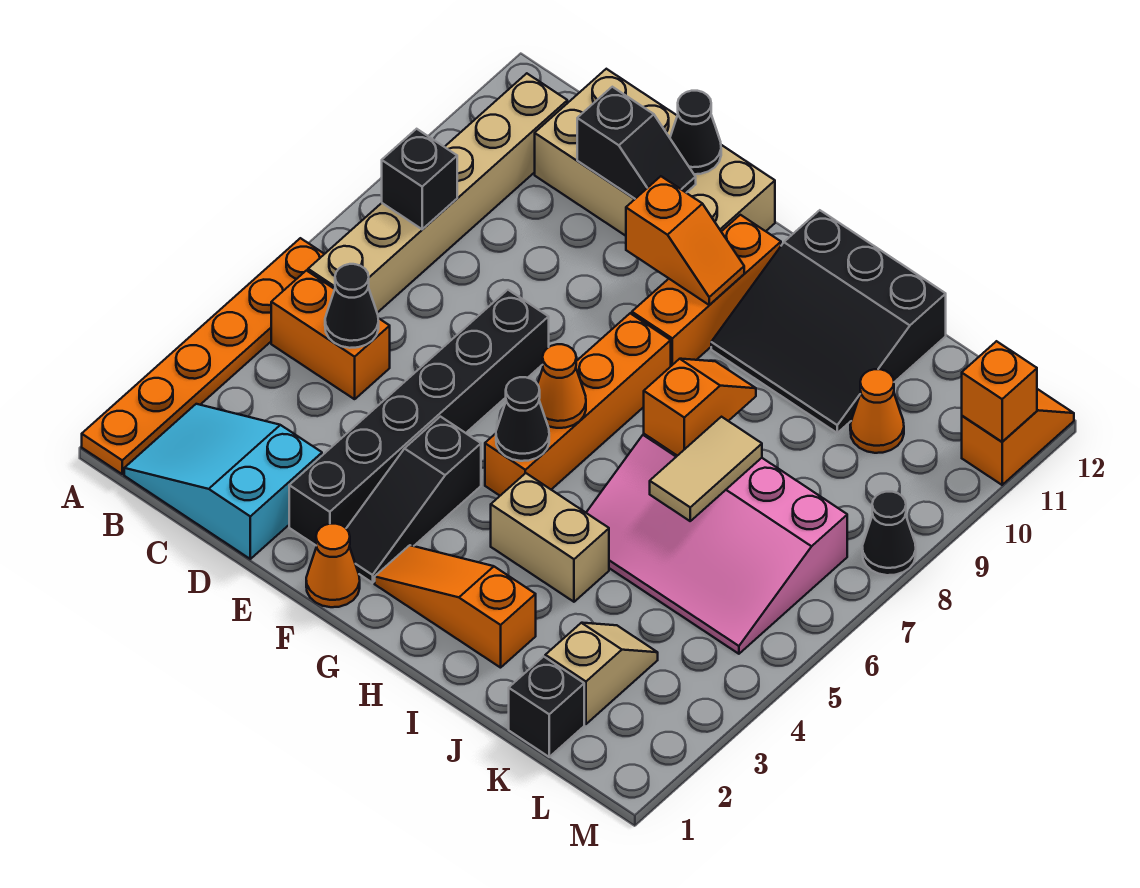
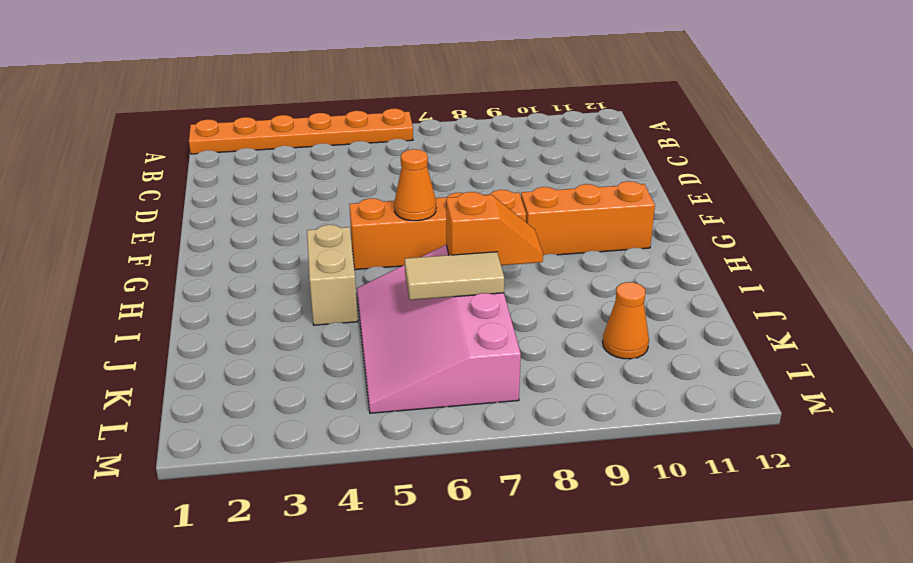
none -> cyan 2x3 slope [124,404,322,559]
none -> orange 1x2 brick [271,271,390,399]
none -> tan 1x6 brick [308,73,567,313]

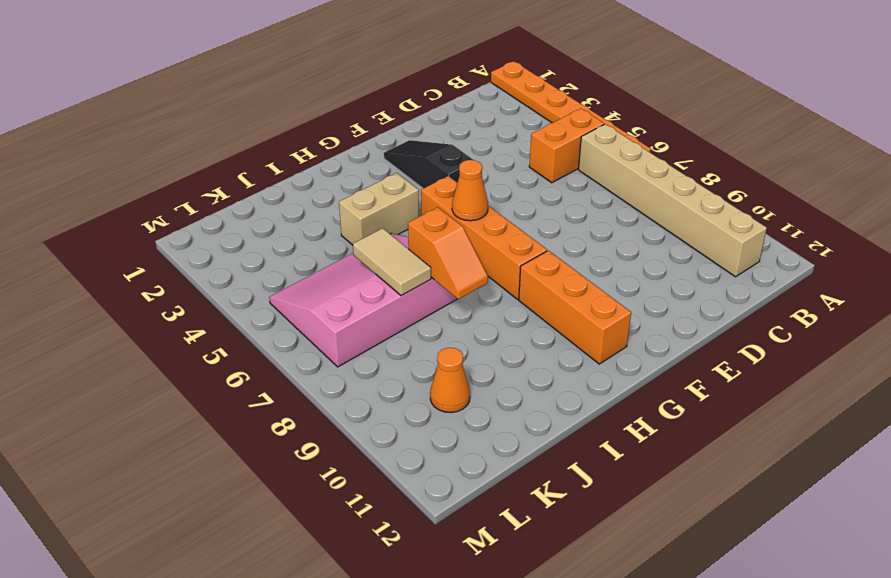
none -> cyan 2x3 slope [124,404,322,559]
none -> tan 2x4 brick [535,69,775,236]
none -> black 1x6 brick [289,290,549,545]

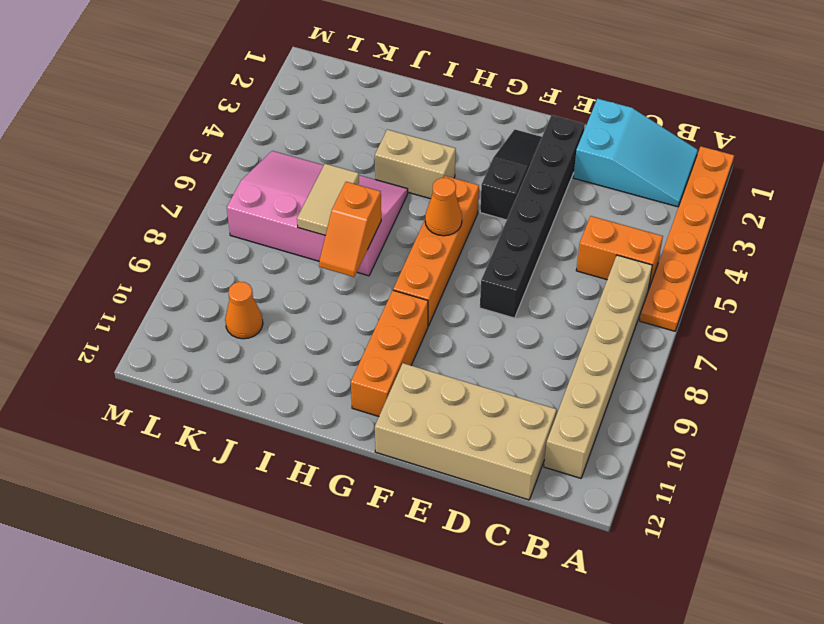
none -> orange 1x1 cone [306,524,360,607]
none -> orange 1x3 slope [375,545,536,668]
none -> black 3x3 slope [711,210,946,433]

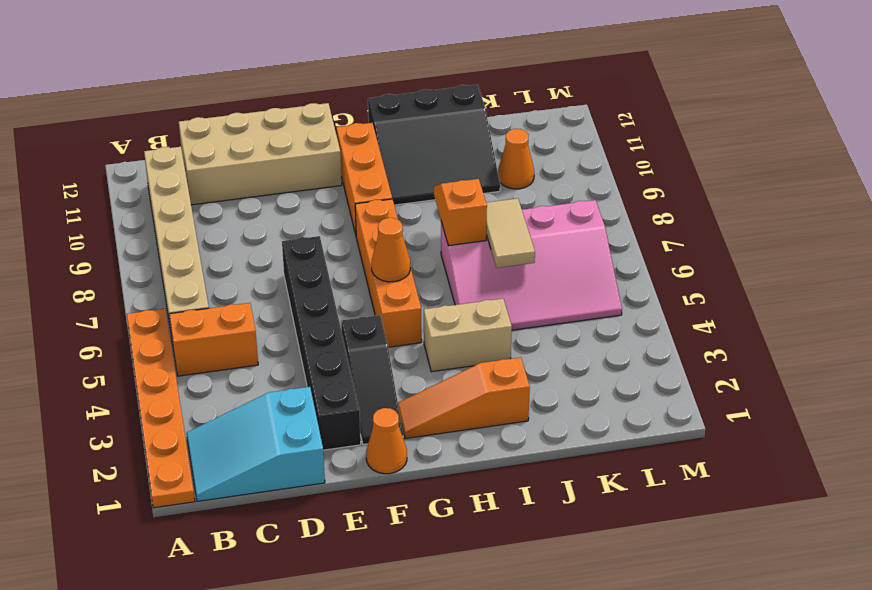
none -> black 1x1 brick [509,656,584,757]
none -> tan 1x2 slope [545,623,658,724]
none -> black 1x1 cone [862,492,916,575]

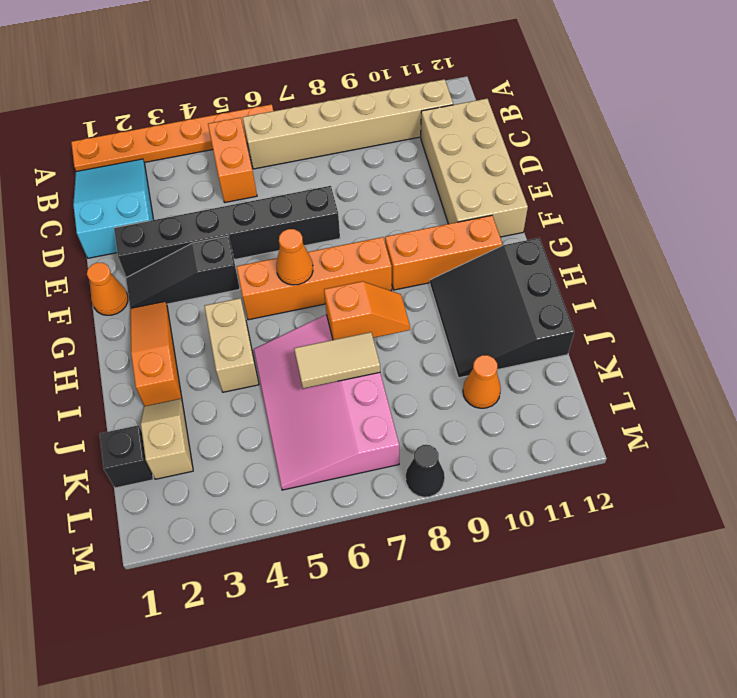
tan 1x2 slope [141,399,193,479] -> tan 1x2 slope turned to [545,623,658,724]
none -> orange 1x2 slope [962,389,1074,485]
none -> black 1x1 brick [382,129,457,229]
none -> black 1x1 cone [325,264,379,348]

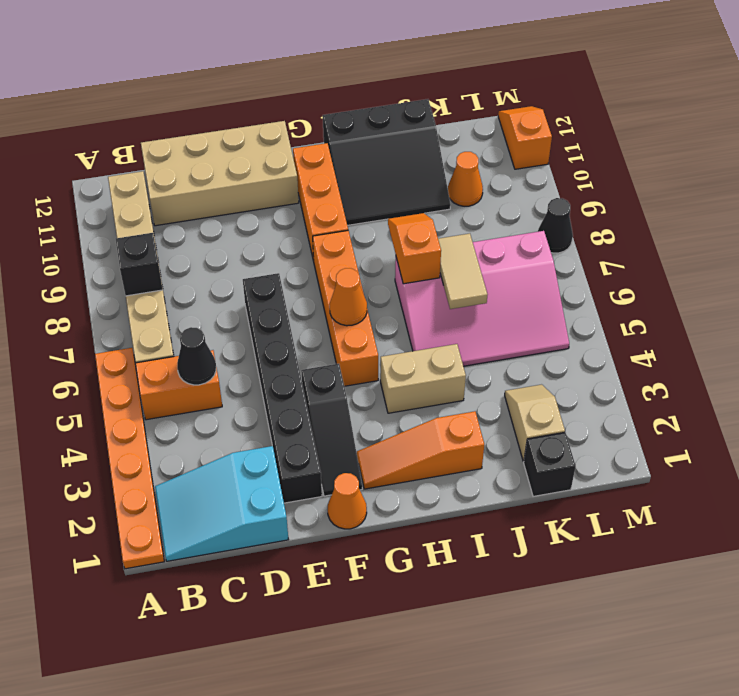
none -> black 1x2 slope [577,87,696,199]
none -> black 1x1 cone [670,91,721,174]
none -> orange 1x2 slope [626,176,744,305]

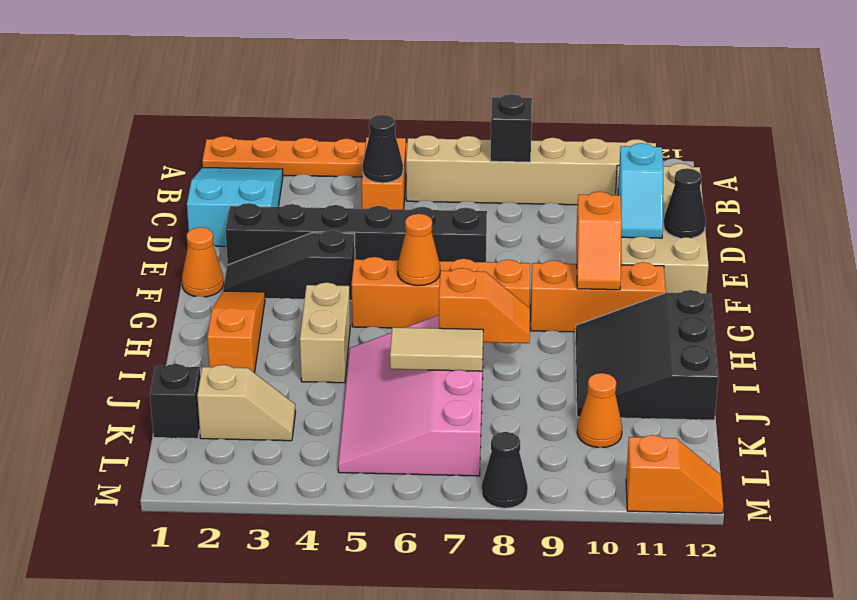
cyan 1x2 slope [618,143,663,238] -> black 1x2 slope [577,87,696,199]
none -> black 1x1 cone [496,377,549,461]
none -> orange 1x1 brick [962,341,1037,442]

